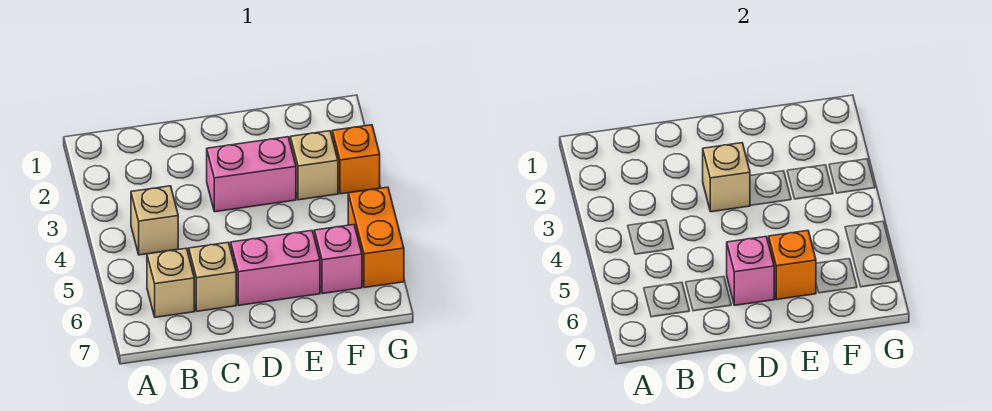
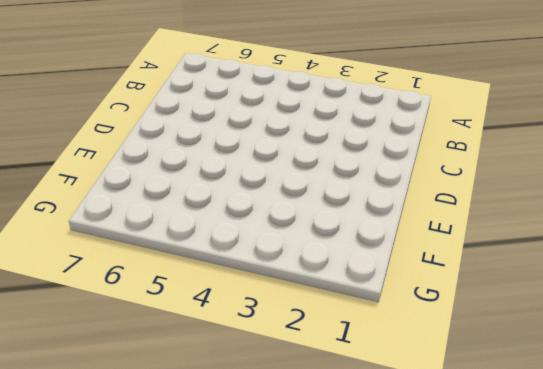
none -> tan 1x1 brick [131,186,178,255]
none -> tan 1x1 brick [147,248,194,317]
none -> tan 1x1 brick [189,243,236,311]

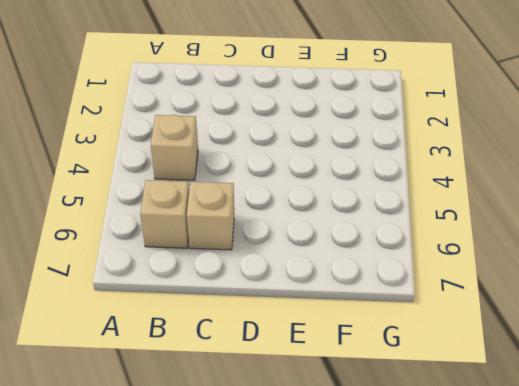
none -> pink 1x2 brick [207,137,296,212]
none -> pink 1x2 brick [231,231,320,305]
none -> tan 1x1 brick [290,131,338,200]

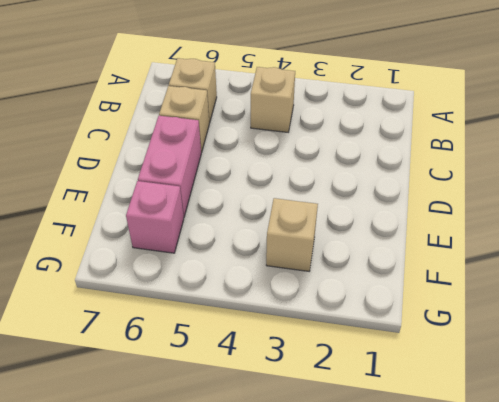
none -> pink 1x2 brick [207,137,296,212]
none -> orange 1x1 brick [332,125,380,194]
none -> orange 1x2 brick [348,187,404,288]

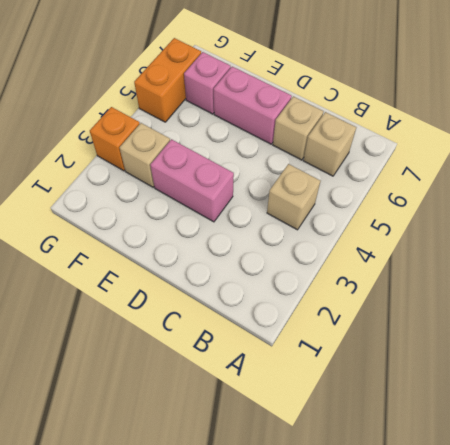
none -> tan 1x1 brick [703,143,750,212]
none -> pink 1x1 brick [727,237,774,305]
none -> orange 1x1 brick [769,231,816,299]

